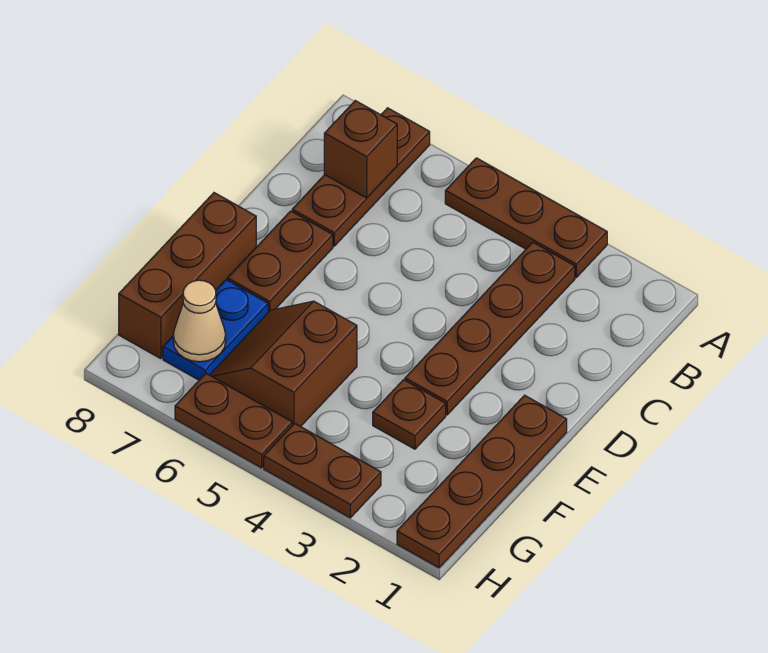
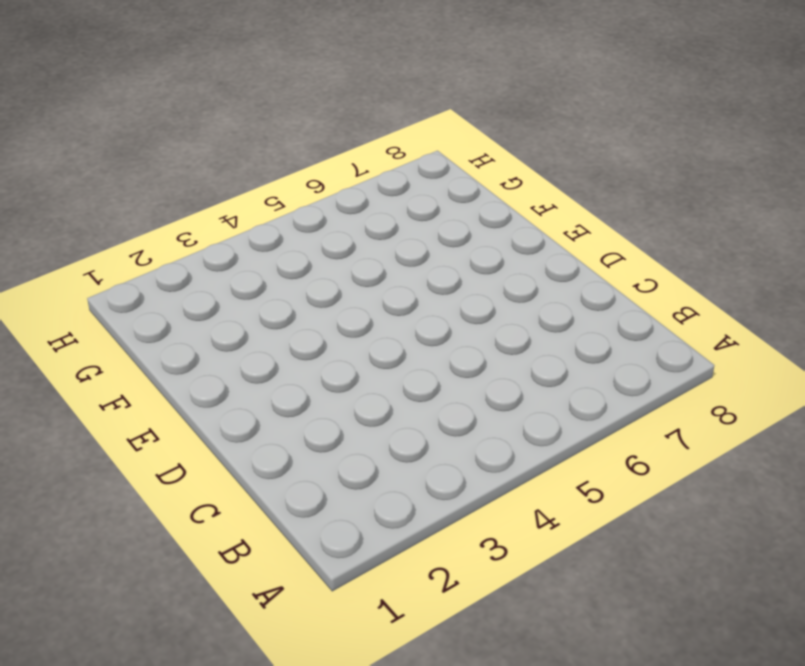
none -> brown 1x3 plate [445,158,607,277]
none -> brown 1x3 plate [292,108,430,246]
none -> brown 1x4 plate [405,242,575,415]

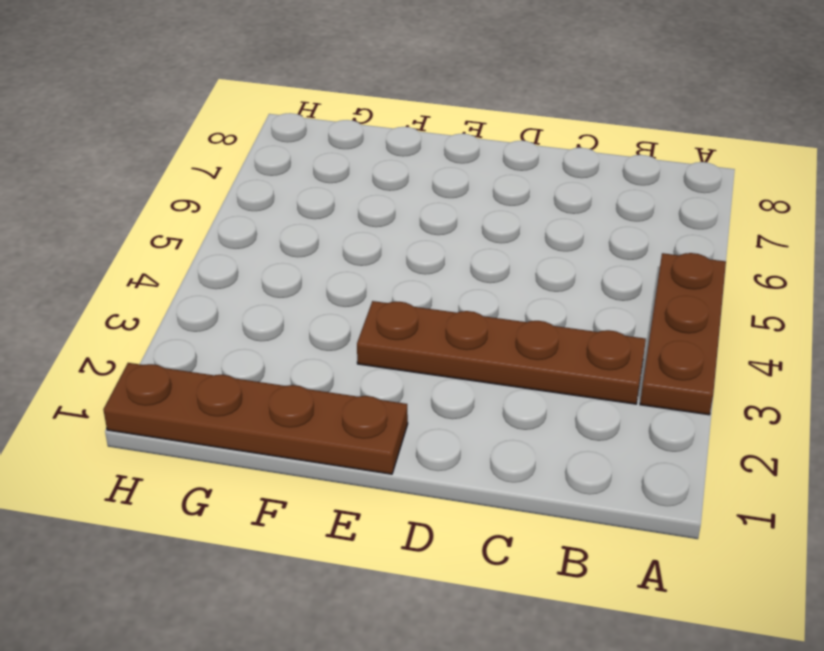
none -> brown 1x3 plate [292,108,430,246]
none -> brown 1x2 plate [228,211,333,312]
none -> brown 1x3 brick [119,193,256,359]

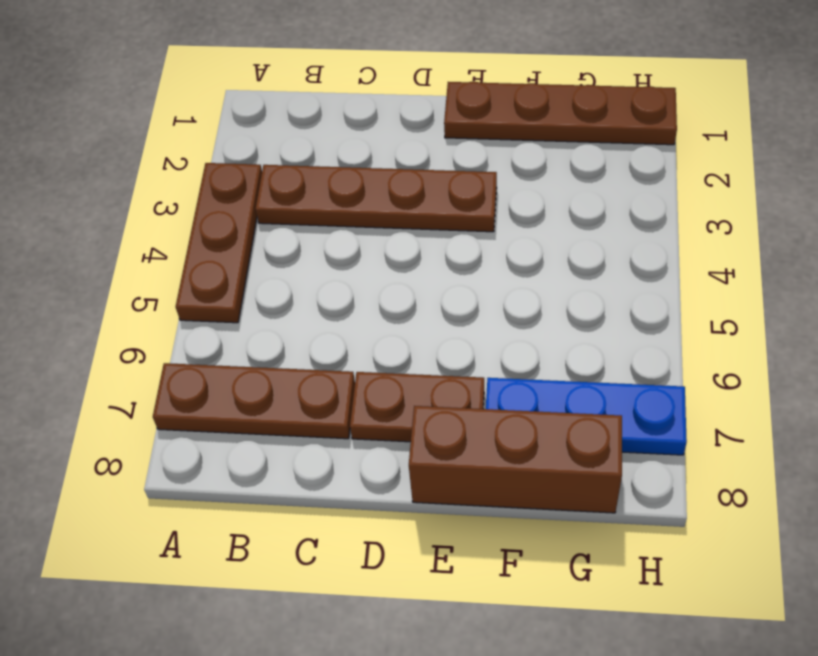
blue 1x3 plate [486,378,687,455] -> blue 1x2 plate [163,280,268,380]
none -> brown 1x1 plate [373,380,446,449]
none -> brown 2x2 slope [210,301,357,427]
none -> brown 1x2 plate [264,423,381,518]

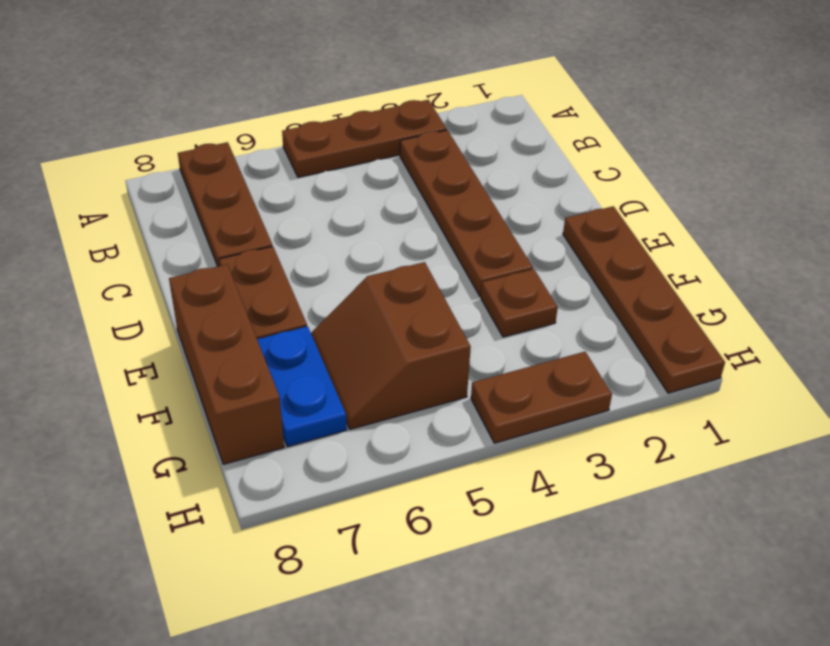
none -> brown 1x2 plate [175,373,292,468]
none -> brown 1x1 brick [324,101,397,198]
none -> tan 1x1 cone [173,280,226,362]

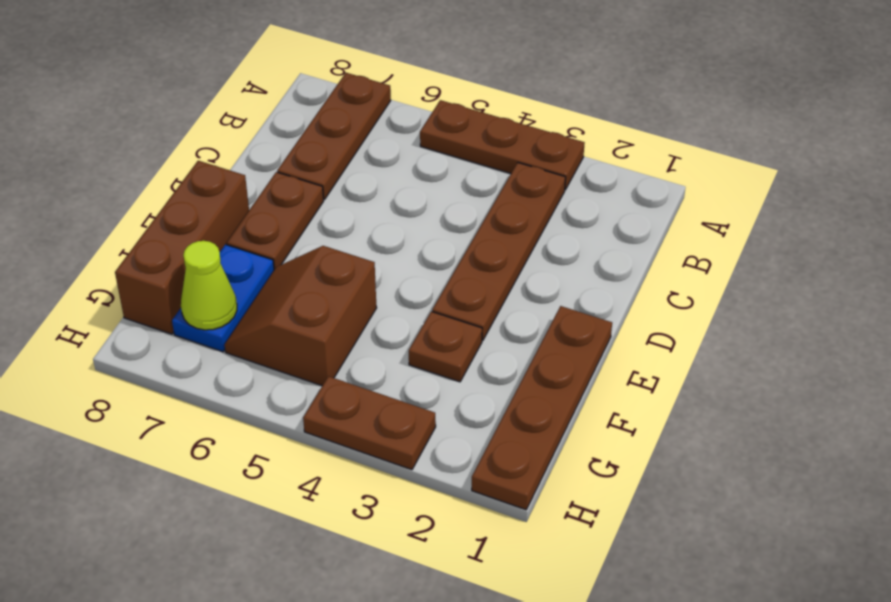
lime 1x1 cone [181,241,237,330] -> tan 1x1 cone [173,280,226,362]
none -> brown 1x2 plate [175,373,292,468]
none -> brown 1x1 brick [324,101,397,198]

